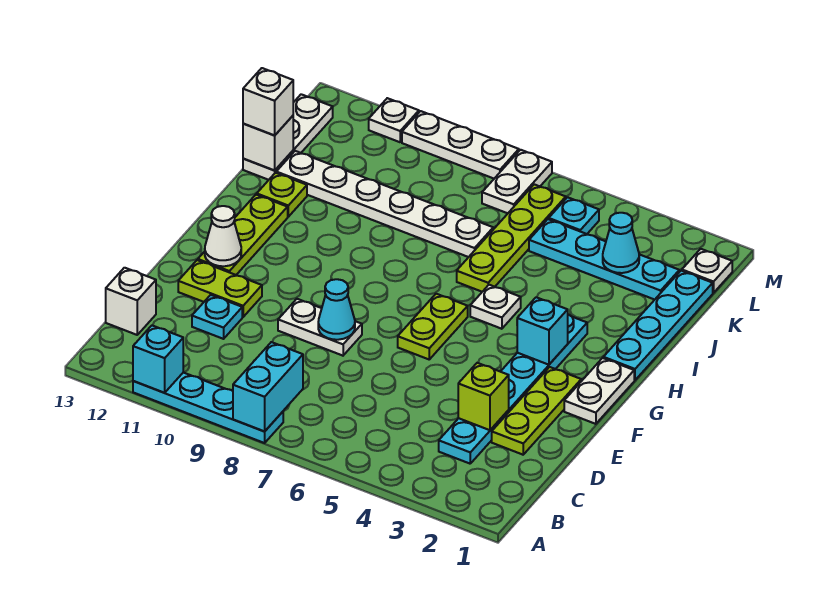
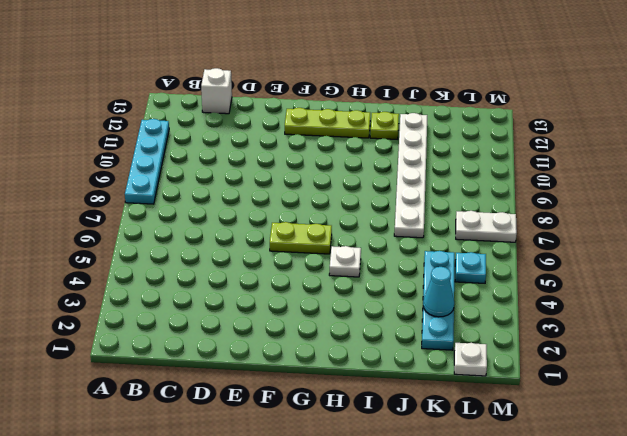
none -> cyan 1x6 plate [439,314,587,464]
none -> lime 1x3 plate [492,367,581,455]
none -> cyan 1x1 plate [192,295,242,339]
none -> white 1x2 plate [278,299,362,356]

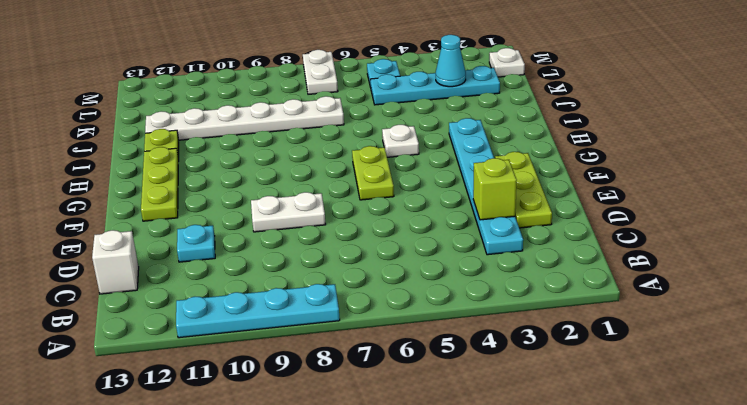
none -> lime 1x2 plate [178,260,262,317]
none -> white 1x2 plate [564,358,634,424]
none -> cyan 1x4 plate [603,271,713,380]
none -> lime 1x4 plate [457,184,566,292]

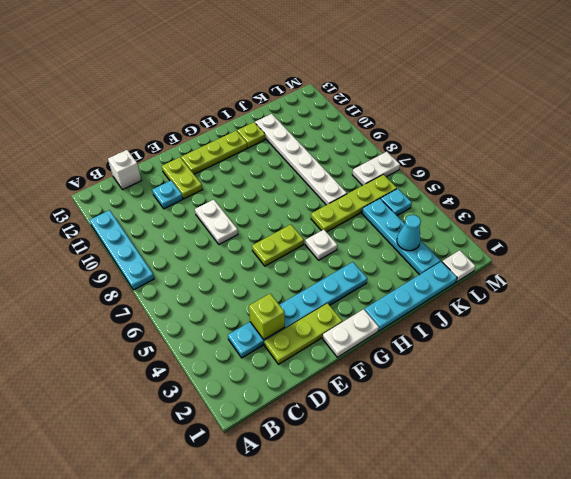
none -> white 1x3 plate [243,94,333,180]
none -> white 1x3 plate [402,111,519,178]
none -> white 1x1 plate [369,98,419,142]
none -> cyan 1x2 brick [233,342,303,431]

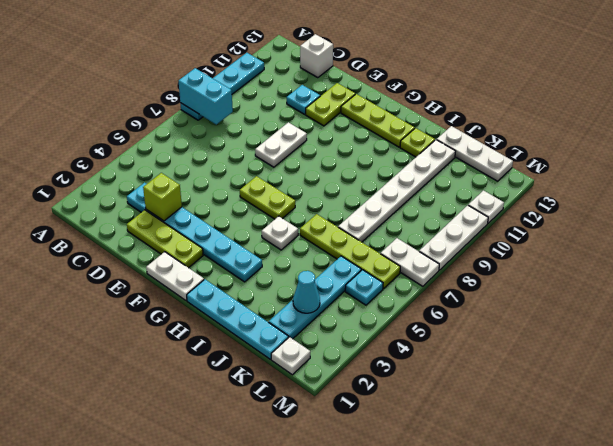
none -> cyan 1x1 brick [133,325,183,393]
none -> cyan 1x1 cone [318,279,355,340]
none -> white 1x1 cone [205,206,241,266]
none -> cyan 1x1 brick [517,297,568,365]

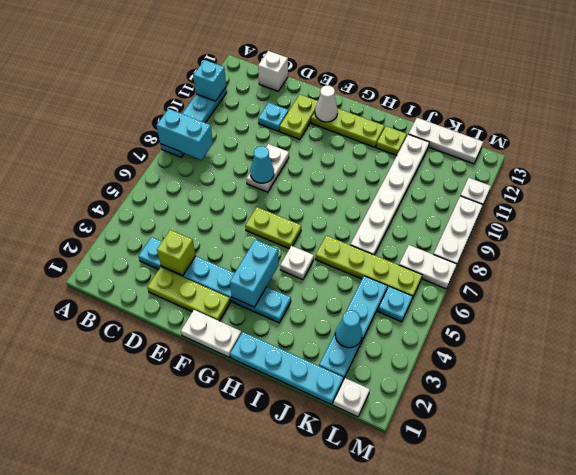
cyan 1x2 brick [230,240,279,307] -> cyan 1x1 brick [517,297,568,365]
none -> white 1x1 brick [243,116,293,170]
none -> white 1x1 brick [243,68,293,135]

